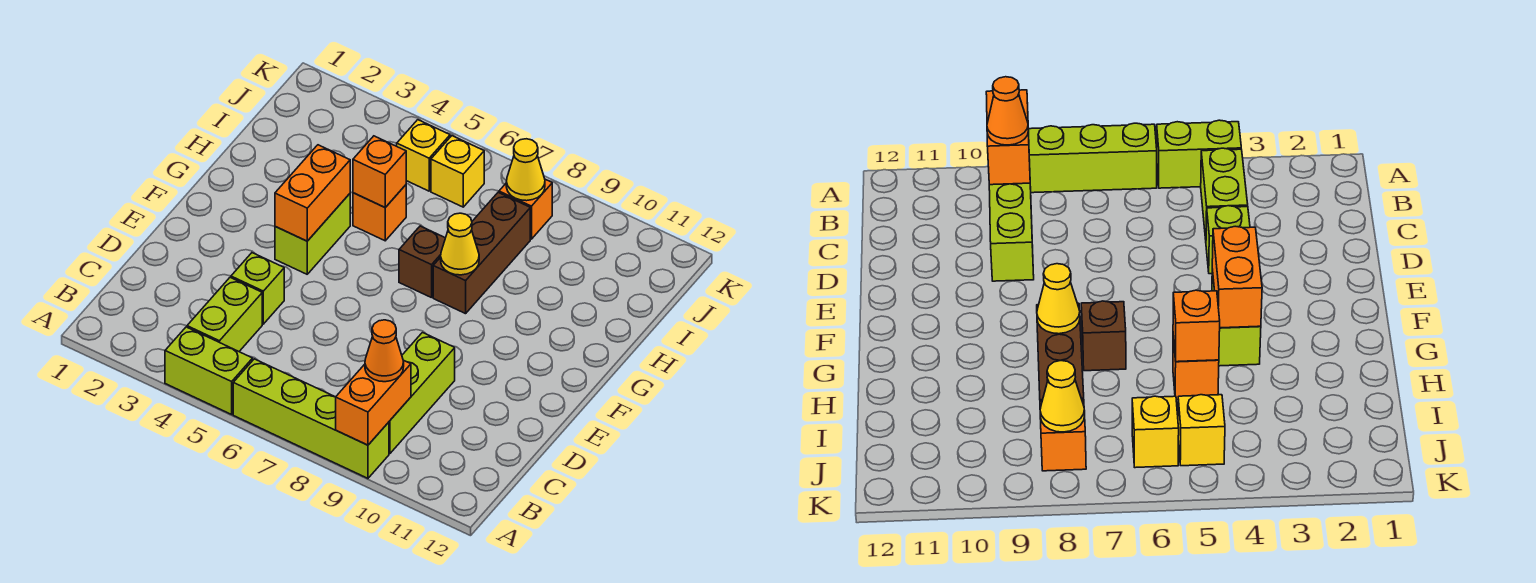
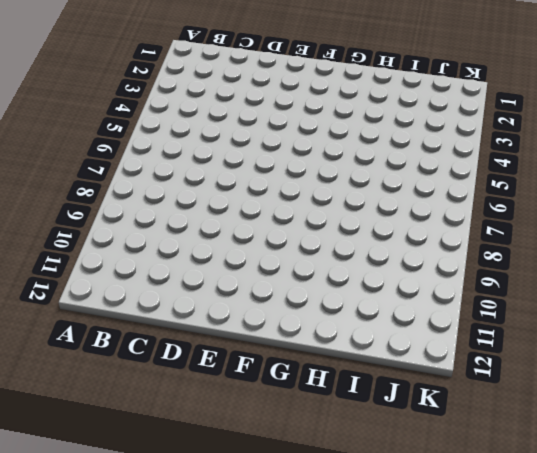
none -> lime 1x2 brick [165,327,253,414]
none -> lime 1x4 brick [233,359,389,478]
none -> lime 1x2 brick [187,278,262,351]

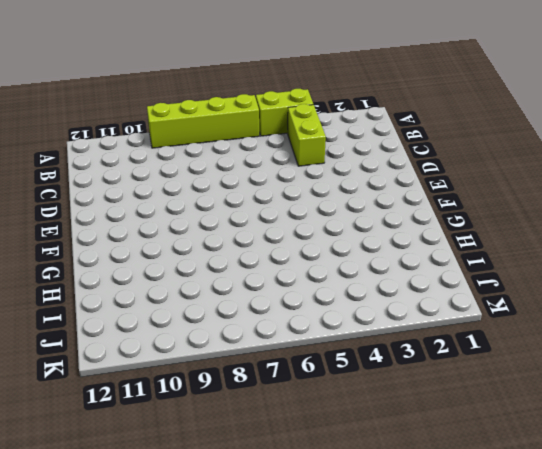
none -> lime 1x3 brick [389,333,455,454]
none -> lime 1x1 brick [231,253,284,324]
none -> lime 1x2 brick [275,194,350,274]

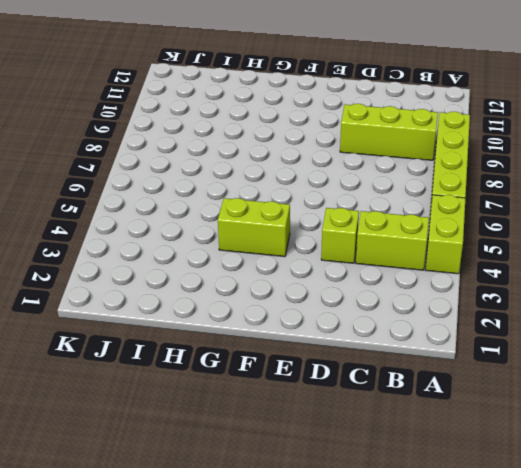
none -> brown 1x1 brick [399,226,445,298]
none -> brown 1x3 brick [433,192,530,314]
none -> orange 1x1 brick [353,185,406,241]

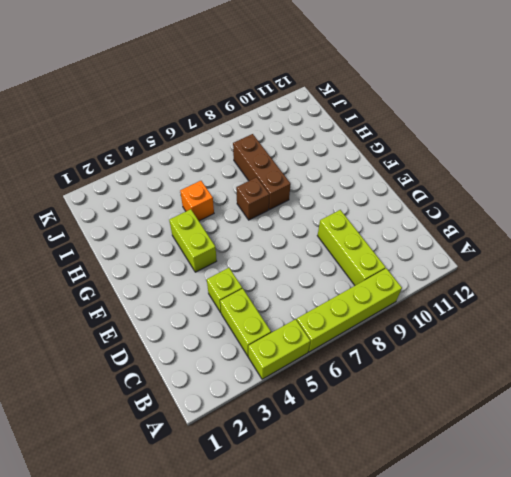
none -> yellow 1x1 brick [397,120,450,191]
none -> yellow 1x1 brick [431,136,484,207]
none -> orange 1x1 brick [499,179,552,239]

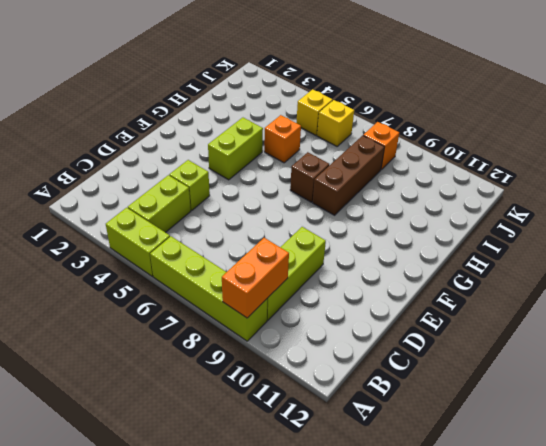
none -> orange 1x2 brick [275,145,350,241]
none -> yellow 1x1 cone [441,213,479,275]
none -> orange 1x1 brick [353,136,406,207]

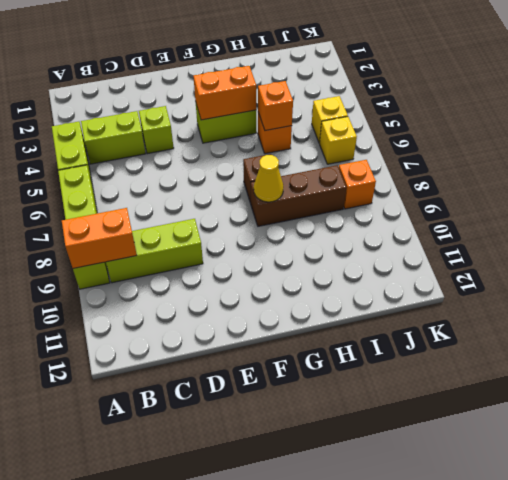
none -> yellow 1x1 cone [506,139,545,201]
none -> orange 1x1 cone [365,320,404,382]

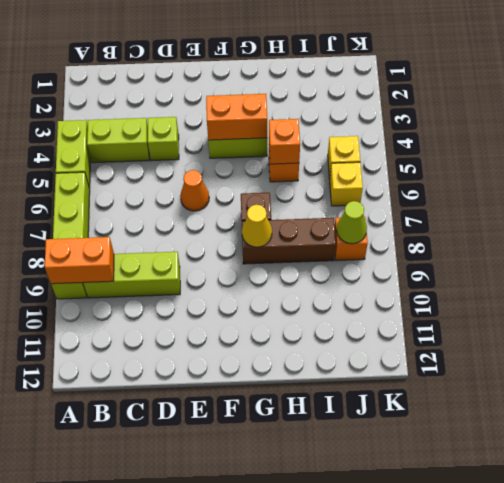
orange 1x1 cone [180,170,209,211] -> orange 1x1 cone moved to [365,320,404,382]
lime 1x1 cone [337,201,367,244] -> yellow 1x1 cone [506,139,545,201]

